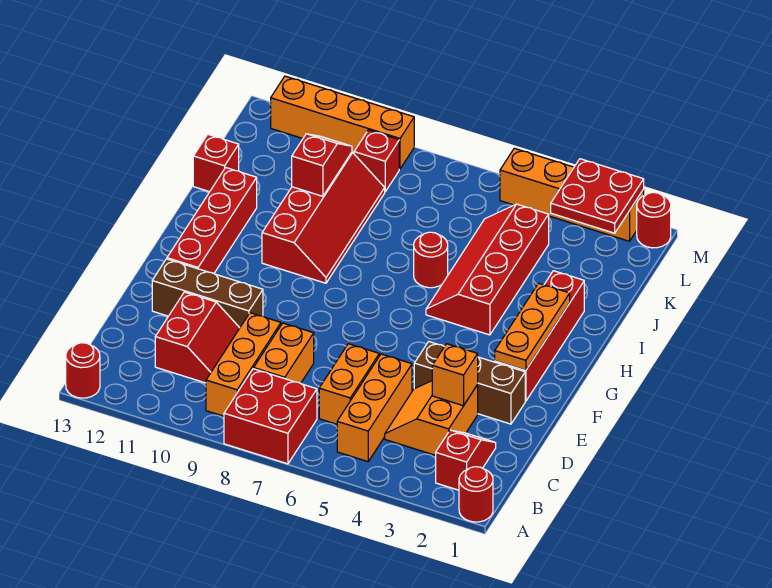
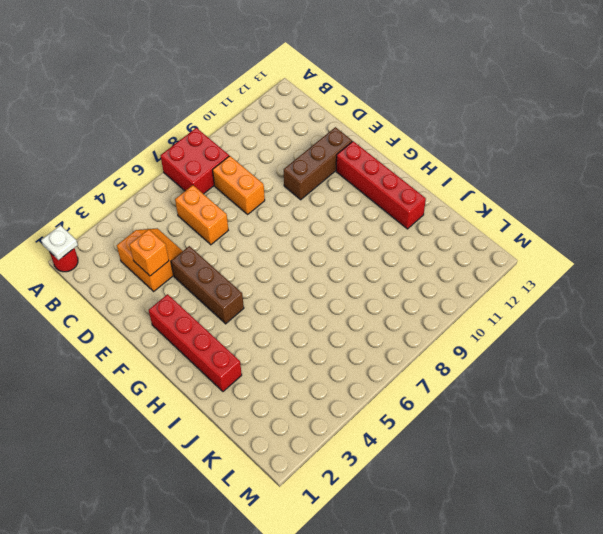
white 1x1 plate [41,225,78,260] -> none
brown 1x3 brick [171,246,244,324] -> brown 1x3 brick turned to [414,342,525,424]
none -> red 1x1 round brick [66,343,100,398]
none -> red 1x2 slope [436,430,496,490]
none -> orange 1x3 brick [337,354,412,462]

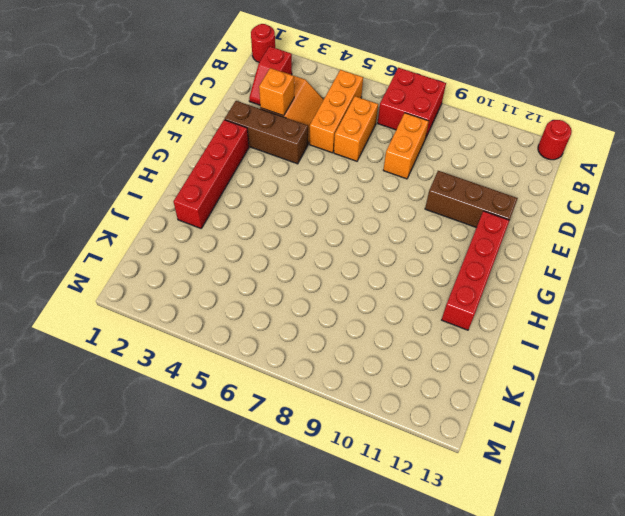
none -> orange 1x3 brick [206,313,281,416]
none -> red 2x2 slope [155,292,240,383]
none -> red 2x4 slope [426,204,549,335]

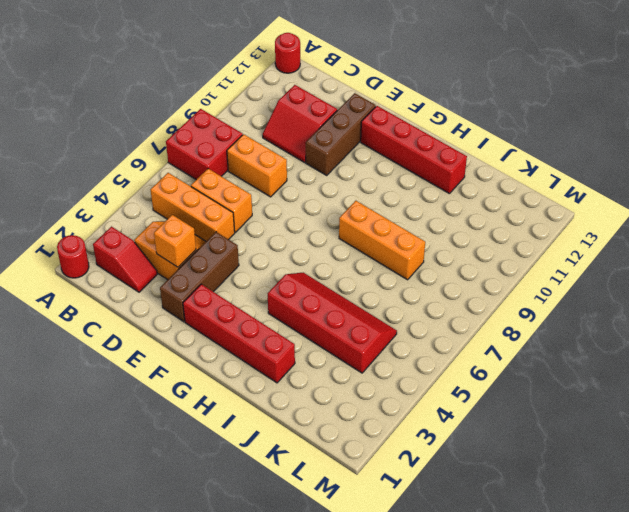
orange 1x3 brick [339,201,425,280] -> orange 1x3 brick moved to [206,313,281,416]
none -> red 2x4 slope [262,152,385,283]
none -> red 1x1 round brick [414,232,448,288]
none -> red 1x1 brick [193,134,239,192]

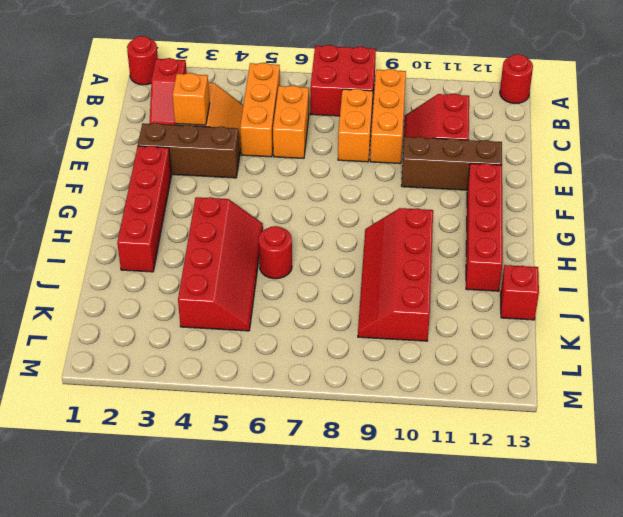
none -> red 1x1 brick [354,130,399,192]
none -> red 1x1 round brick [637,192,671,248]
none -> orange 1x4 brick [500,148,644,241]

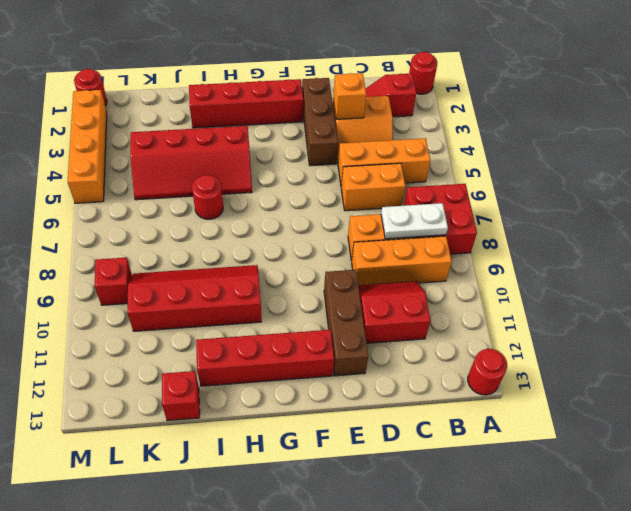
white 1x2 plate [381,203,448,239] -> none
none -> orange 1x4 brick [271,76,414,169]
none -> orange 1x3 plate [495,283,570,370]
none -> red 1x2 slope [292,134,352,196]

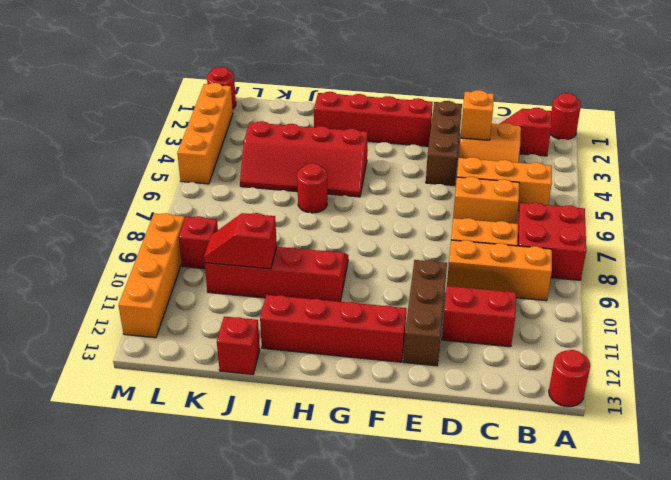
none -> orange 1x3 plate [495,283,570,370]
none -> red 2x2 plate [551,159,644,233]

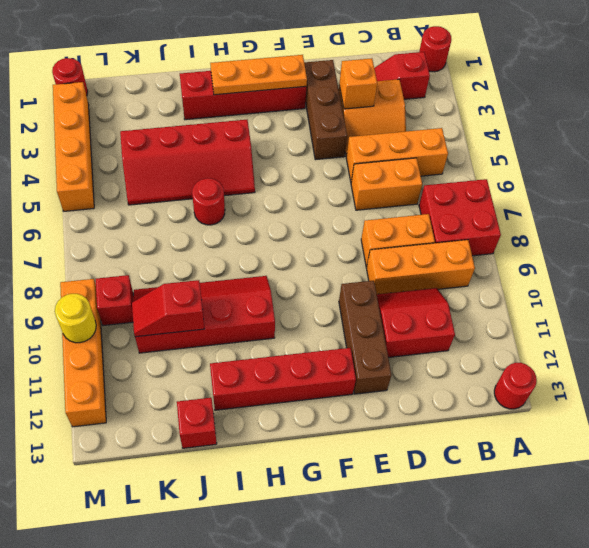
yellow 1x1 round brick [55,294,96,343] -> none
none -> red 2x2 plate [551,159,644,233]

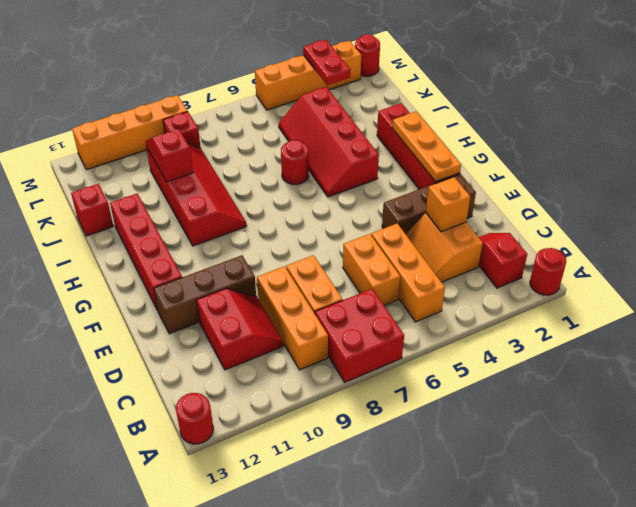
red 1x2 plate [303,40,350,85] -> red 2x2 plate [551,159,644,233]

